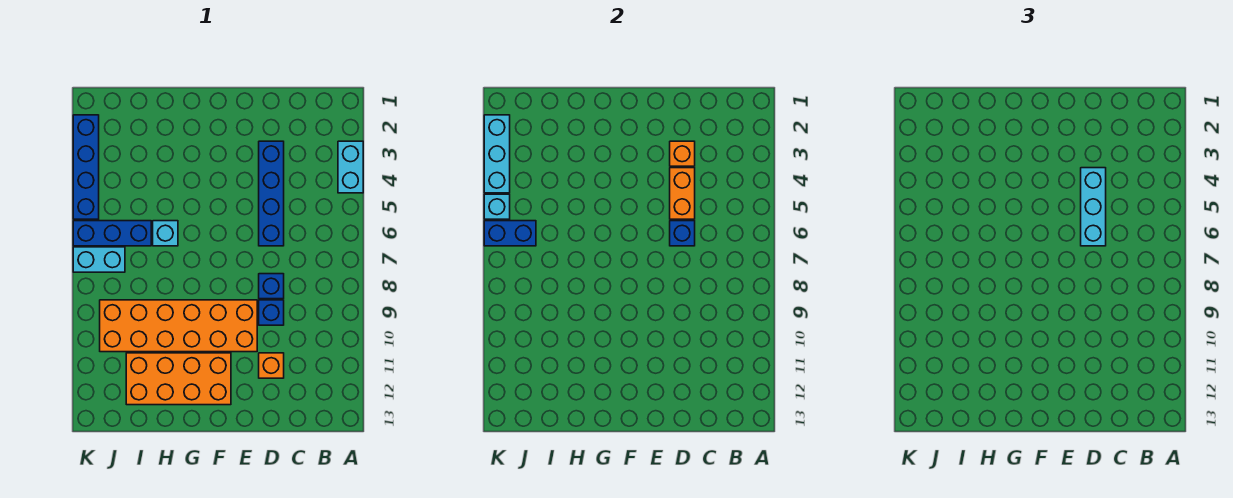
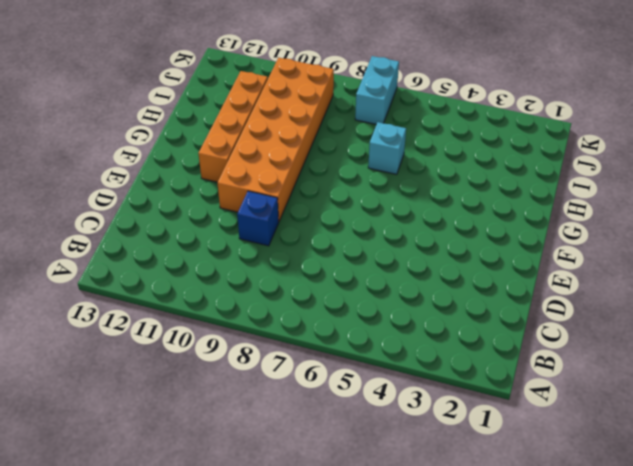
orange 1x4 brick [198,71,268,182] -> orange 2x4 brick [126,353,231,405]
none -> cyan 1x2 brick [338,141,363,193]
none -> blue 1x4 brick [259,141,284,246]
none -> blue 1x1 brick [259,274,284,299]

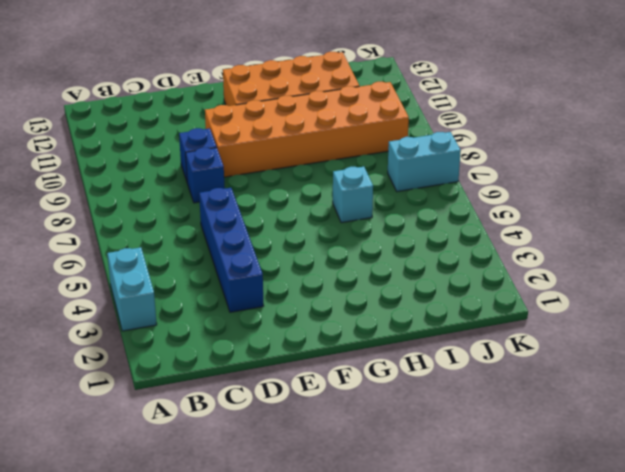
none -> orange 1x1 brick [259,353,284,378]
none -> blue 1x3 brick [73,221,151,246]
none -> blue 1x4 brick [73,115,99,219]

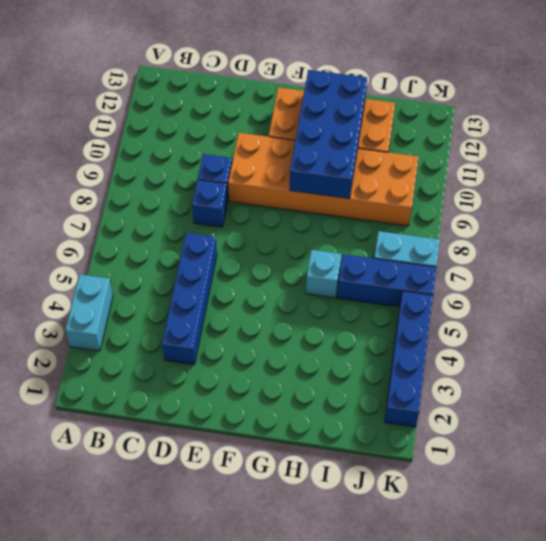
blue 2x4 brick [290,70,367,199] -> none
none -> orange 1x1 brick [259,353,284,378]
none -> orange 1x1 brick [670,141,695,166]
none -> orange 1x2 brick [670,168,695,219]

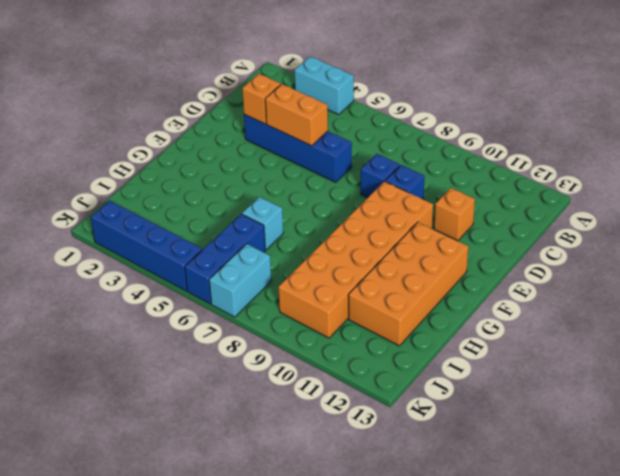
none -> blue 1x1 brick [670,221,695,246]
none -> blue 1x2 brick [484,221,536,246]
none -> cyan 1x3 brick [484,115,510,193]

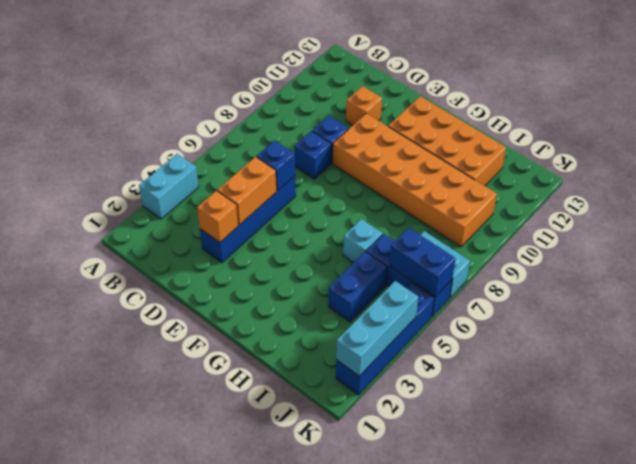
blue 1x2 brick [329,251,387,322] -> none
none -> cyan 1x1 brick [484,194,510,219]
none -> cyan 1x3 brick [1081,168,1106,246]

